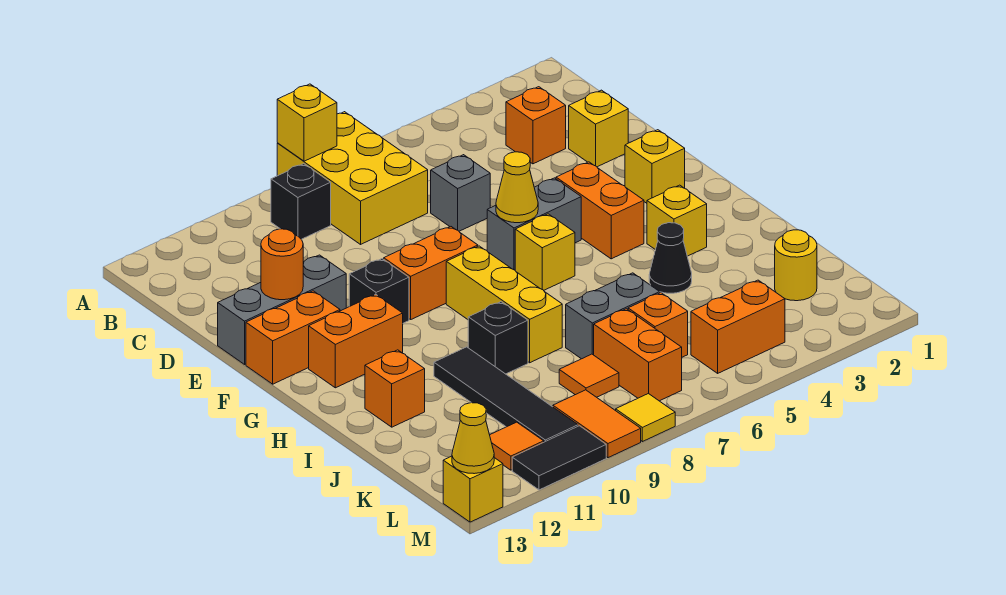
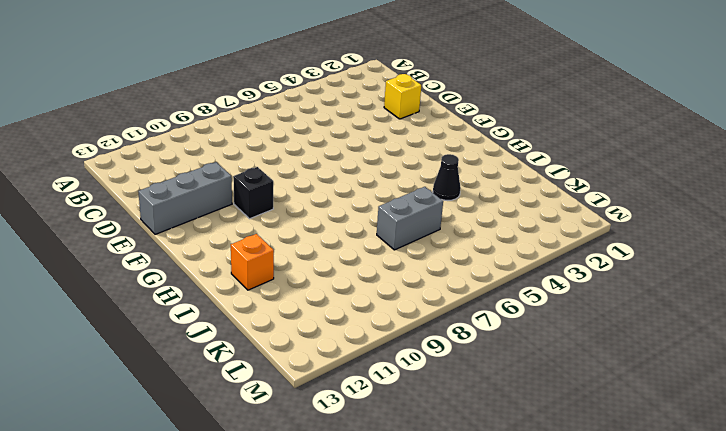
none -> yellow 2x3 brick [277,112,428,244]
none -> black 1x1 brick [271,164,331,239]
none -> orange 1x1 brick [506,87,566,164]
none -> grey 1x1 brick [431,155,490,231]

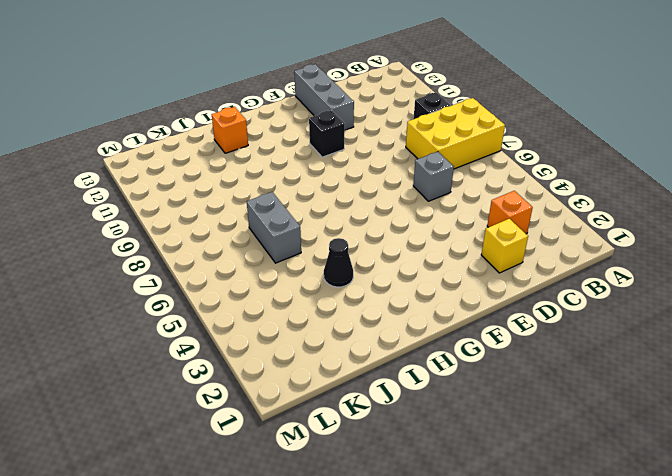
none -> yellow 1x1 brick [625,130,685,203]
none -> orange 1x2 brick [556,162,644,259]
none -> grey 1x2 brick [487,178,581,270]
none -> orange 1x2 brick [384,227,478,320]

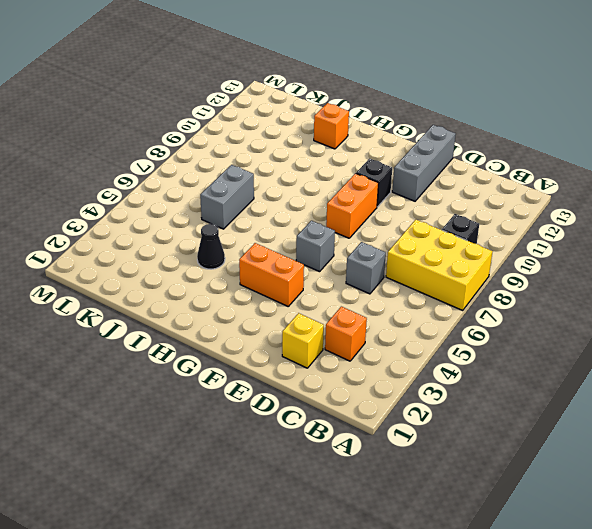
grey 1x1 brick [296,221,335,272] -> grey 1x2 brick [487,178,581,270]
none -> yellow 1x1 brick [625,130,685,203]
none -> orange 1x2 brick [246,291,340,384]
none -> yellow 1x1 brick [515,214,575,290]
none -> yellow 1x3 brick [446,246,562,363]

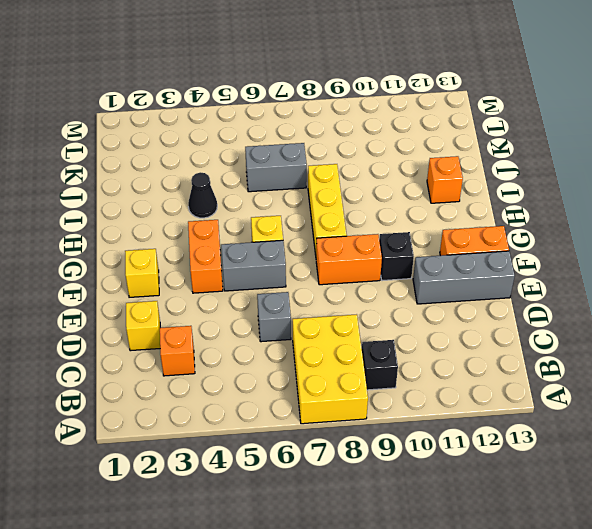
none -> orange 1x2 brick [309,295,403,388]
none -> yellow 1x1 brick [647,185,707,256]
none -> black 1x1 brick [468,302,528,374]
none -> black 1x4 tile [434,347,578,442]

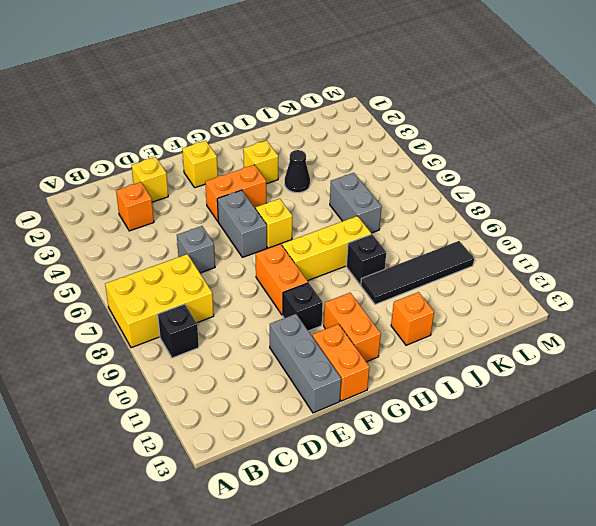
none -> yellow 1x1 round brick [775,230,817,301]
none -> orange 1x1 brick [628,293,688,357]
none -> orange 1x2 brick [594,309,682,401]
none -> orange 1x1 tile [559,354,619,397]

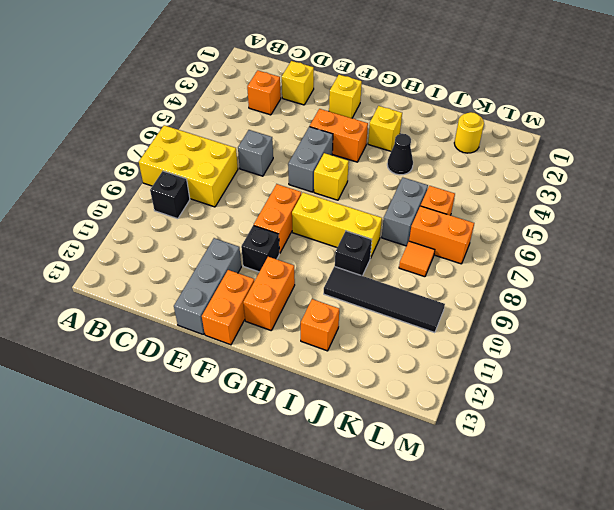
none -> orange 1x2 brick [691,280,785,373]
none -> orange 1x2 tile [553,390,641,458]
none -> orange 1x1 tile [490,422,544,470]
none -> yellow 1x1 tile [616,393,675,442]

